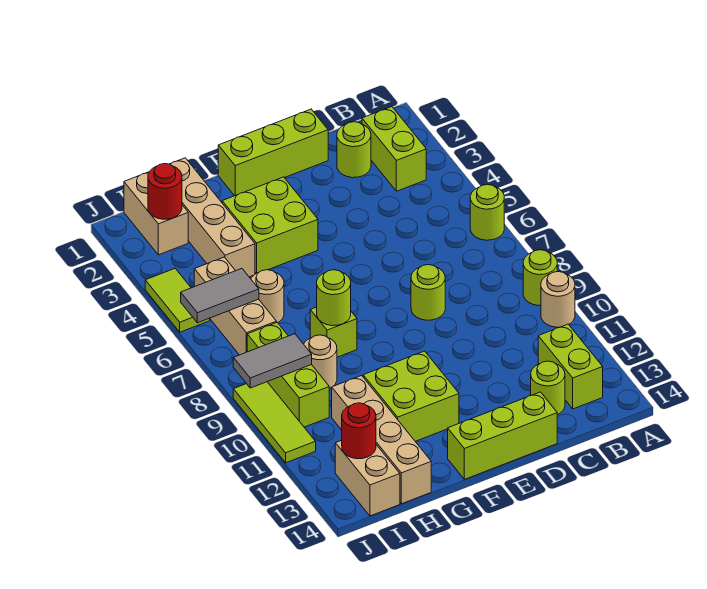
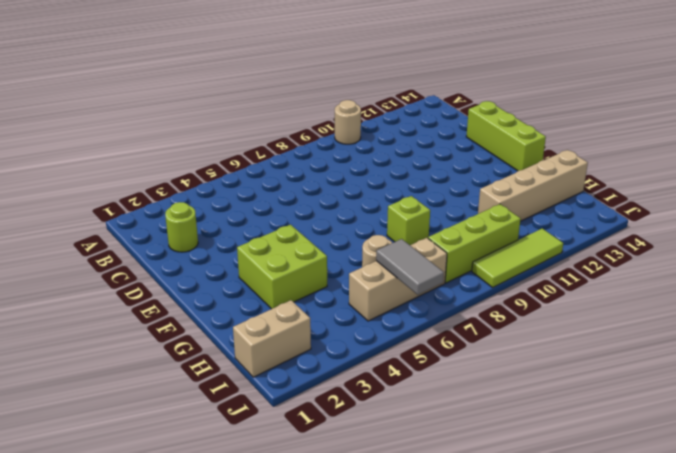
none -> lime 1x1 round brick [470,184,504,240]
none -> lime 1x1 round brick [523,250,557,306]
none -> lime 1x2 brick [362,107,426,191]

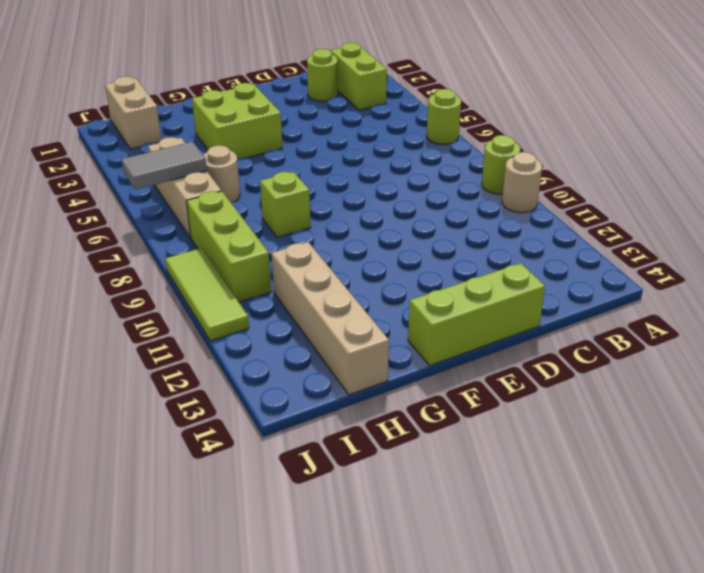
none -> lime 1x2 brick [538,324,603,409]
none -> lime 1x1 round brick [531,361,565,415]
none -> lime 1x3 brick [218,109,328,196]

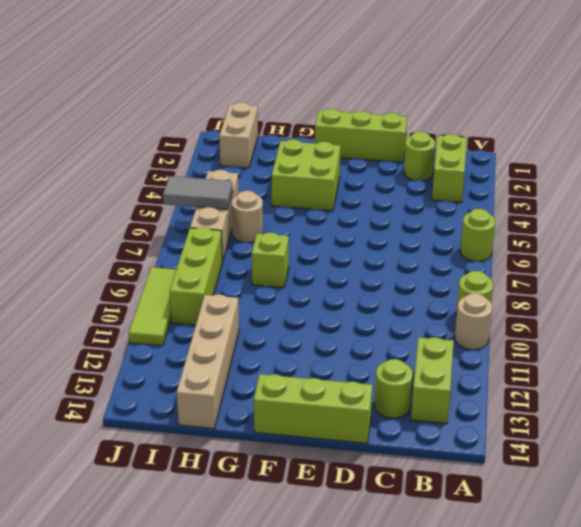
none -> lime 1x1 round brick [411,265,445,320]
none -> lime 2x2 brick [363,351,459,441]
none -> tan 1x4 brick [170,158,255,277]

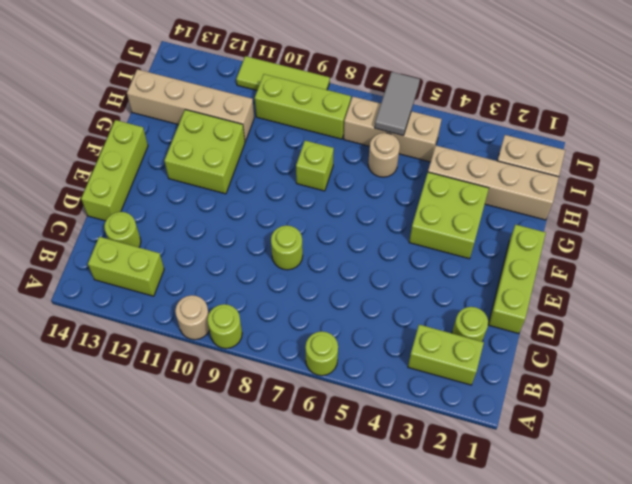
none -> tan 1x1 round brick [304,335,337,389]
none -> tan 1x2 brick [335,440,400,516]
none -> lime 1x2 tile [145,269,210,332]

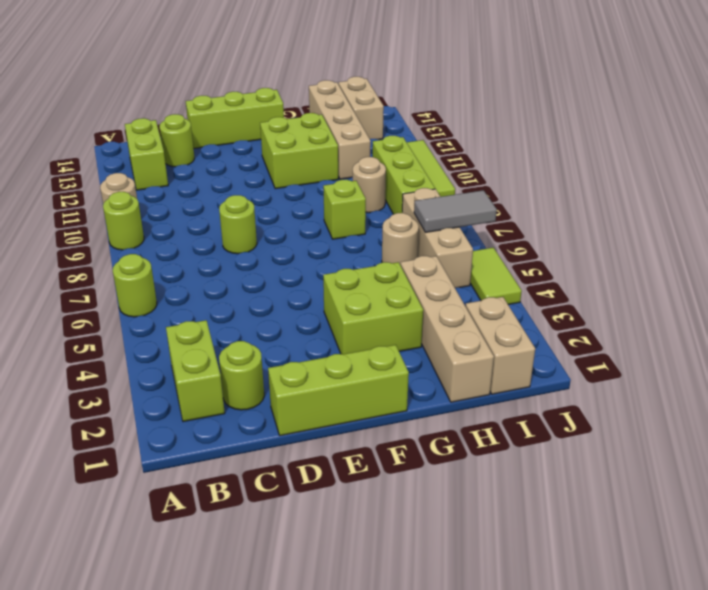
none -> lime 1x1 round brick [317,270,351,326]
none -> red 1x1 round brick [148,164,182,219]
none -> grey 1x2 tile [233,334,312,388]

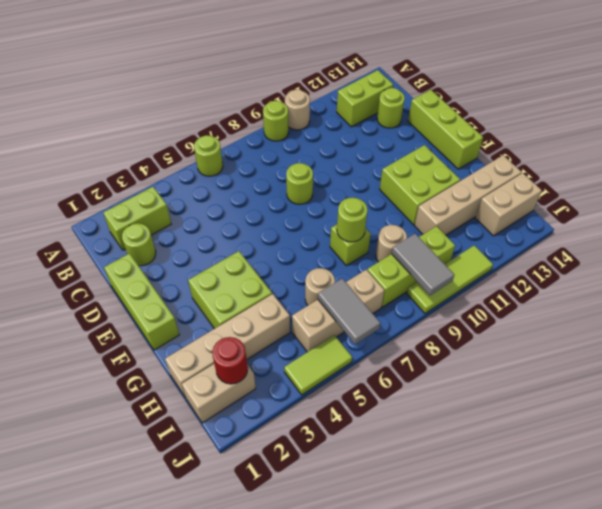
none -> red 1x1 round brick [342,403,376,459]

